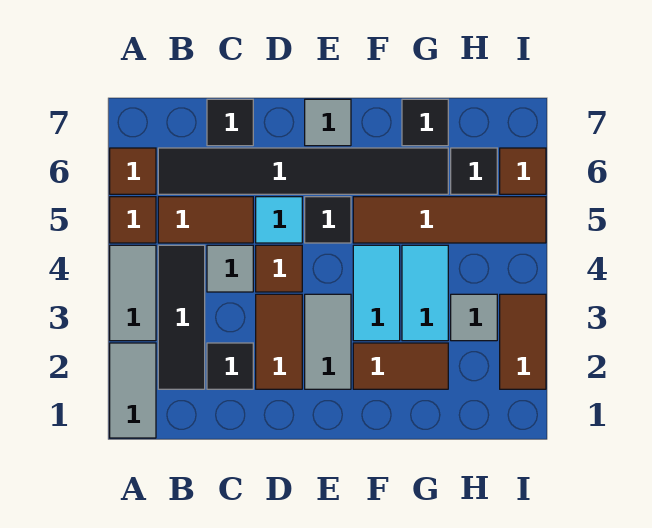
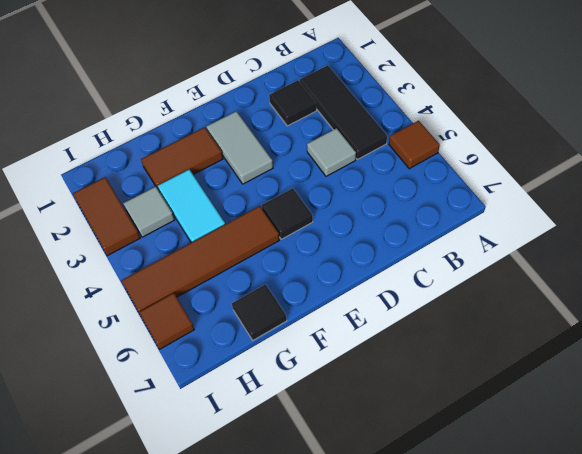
none -> grey 1x2 tile [110,343,156,438]
none -> grey 1x2 tile [110,245,156,341]
none -> brown 1x1 tile [110,148,156,194]

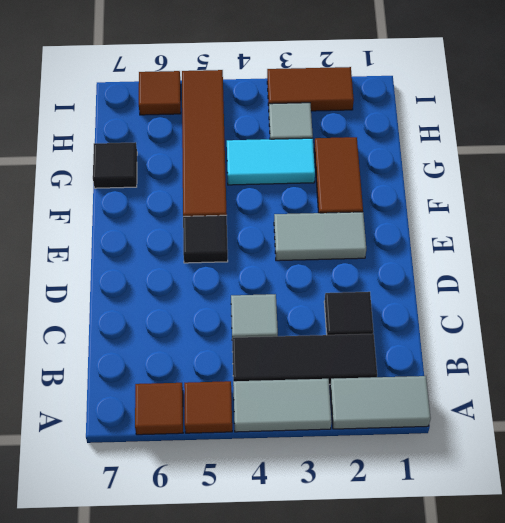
none -> brown 1x2 tile [158,197,253,243]
none -> black 1x6 tile [158,148,448,194]
none -> black 1x1 tile [207,99,253,146]

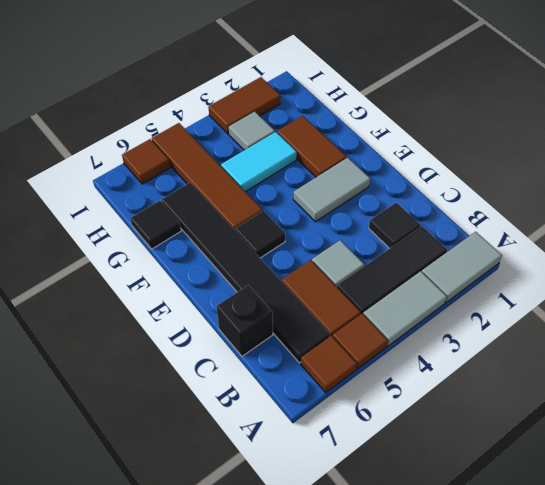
black 1x1 brick [216,285,273,356] -> black 1x1 tile [207,99,253,146]
none -> brown 1x2 tile [256,294,302,389]
none -> brown 1x1 tile [256,245,302,292]
none -> cyan 1x1 tile [256,197,302,243]

